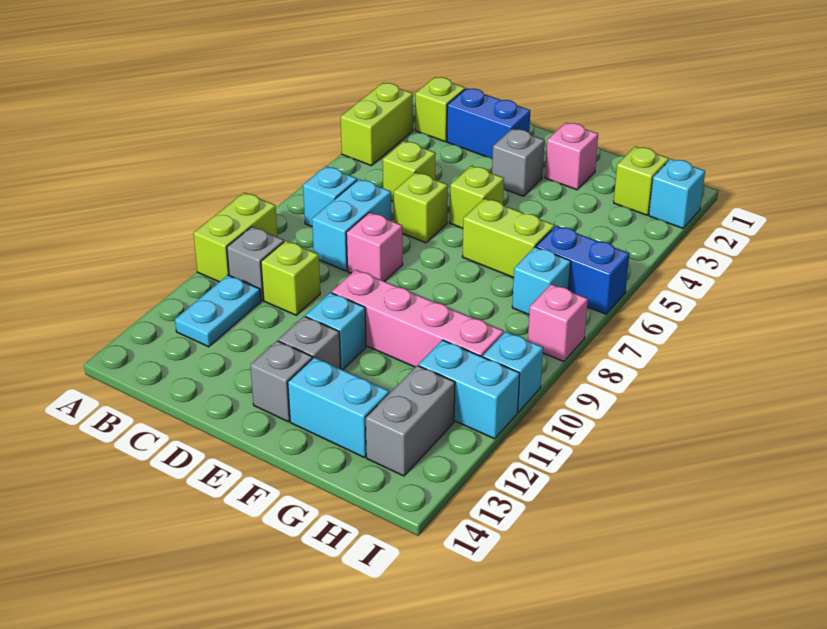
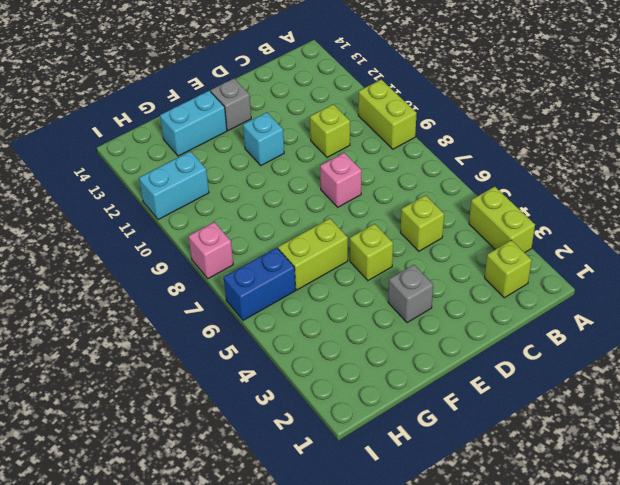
none -> cyan 1x1 brick [303,166,357,226]
none -> grey 1x1 brick [227,227,284,300]
none -> cyan 1x2 plate [175,275,261,347]

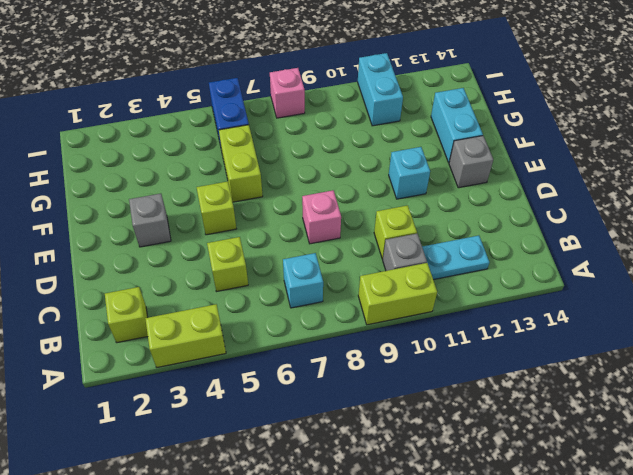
none -> blue 1x2 brick [447,88,530,159]
none -> cyan 1x2 brick [312,179,391,271]
none -> lime 1x1 brick [394,172,448,243]

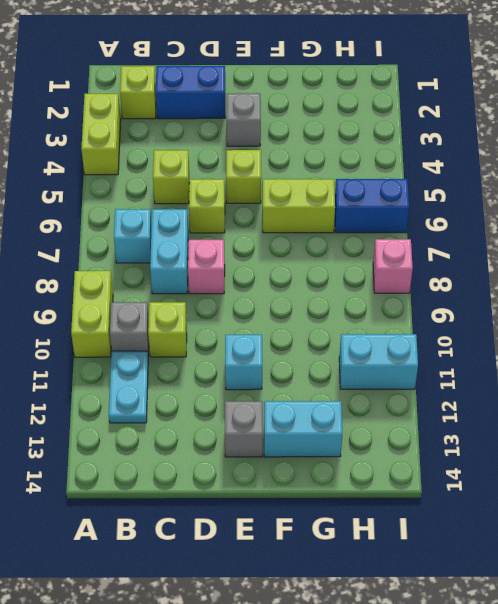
none -> pink 1x4 brick [332,270,504,367]
none -> grey 1x1 brick [278,316,341,369]
none -> pink 1x1 brick [545,123,598,190]

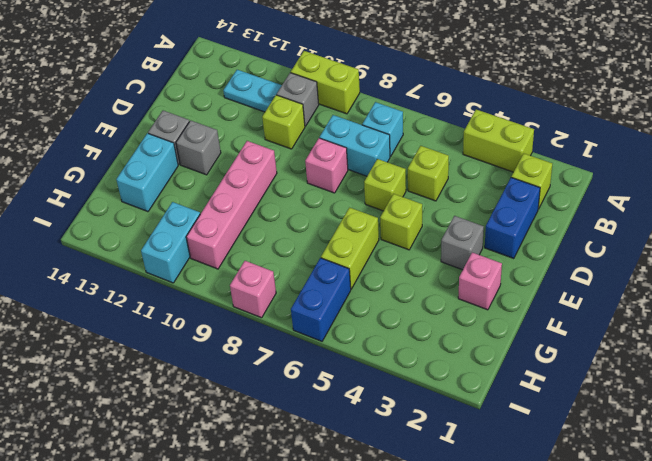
none -> cyan 1x1 brick [305,293,366,370]
none -> lime 1x1 brick [614,147,669,215]
none -> cyan 1x1 brick [512,247,571,315]

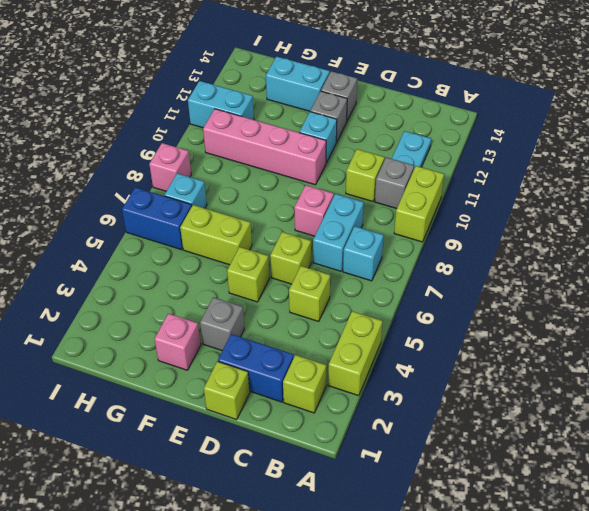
lime 1x1 brick [204,361,250,420] -> lime 1x1 brick moved to [614,147,669,215]
none -> grey 1x2 brick [366,365,455,476]
none -> cyan 1x1 brick [649,159,705,228]
none -> cyan 1x1 brick [483,332,543,412]

